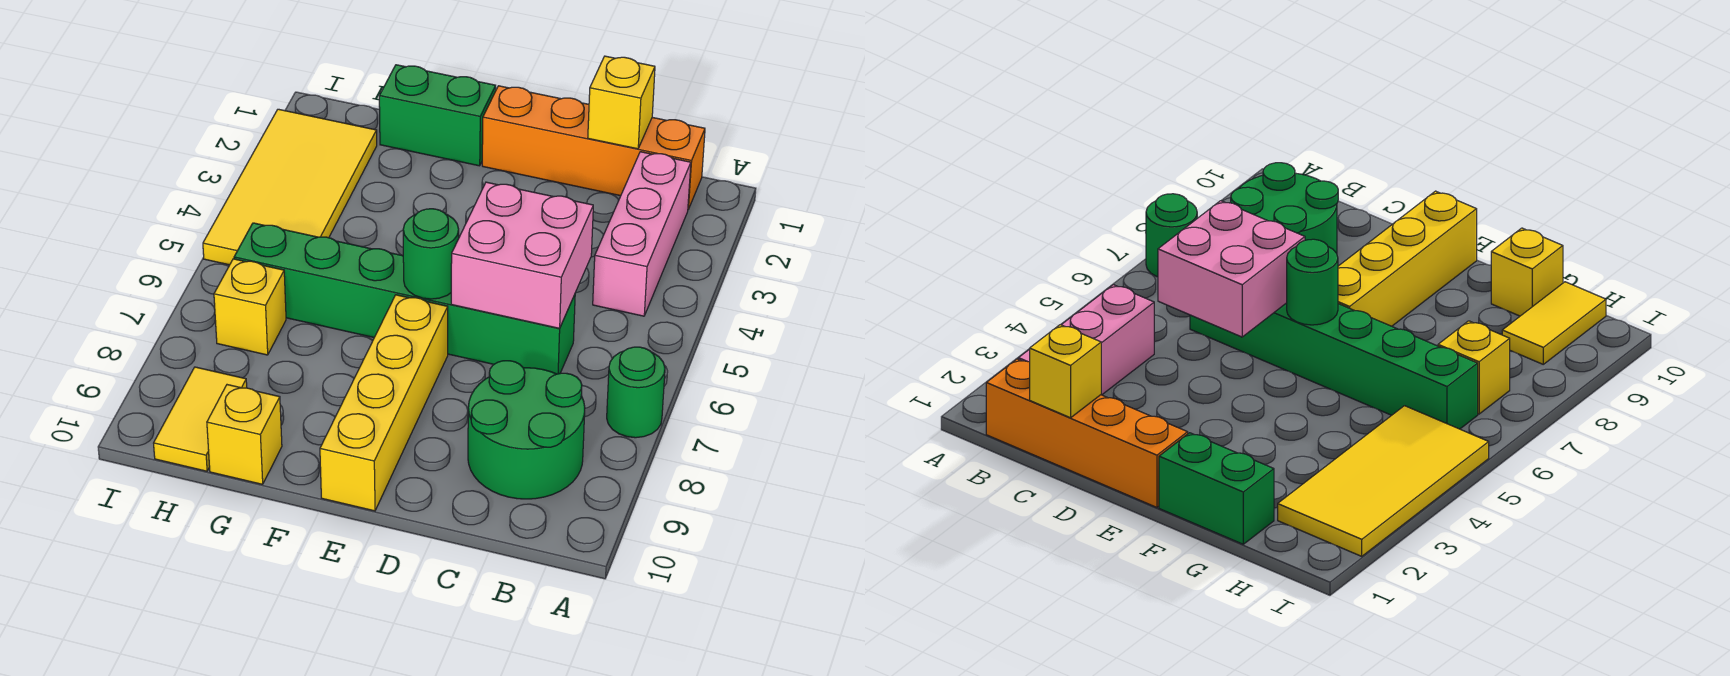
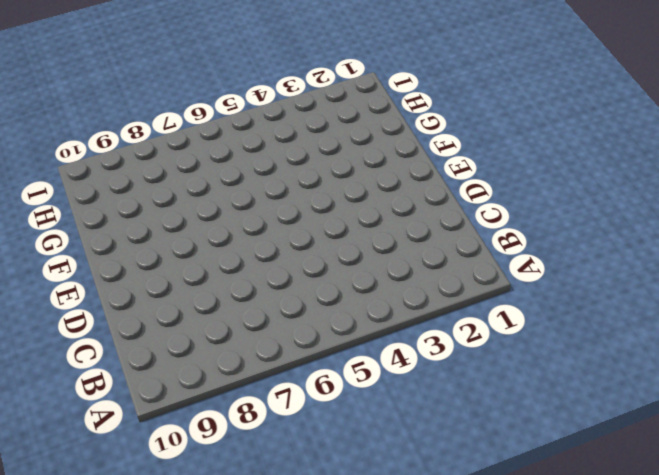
none -> green 1x1 round brick [607,347,665,438]
none -> orange 1x4 brick [482,86,705,209]
none -> pink 1x3 brick [593,152,691,316]

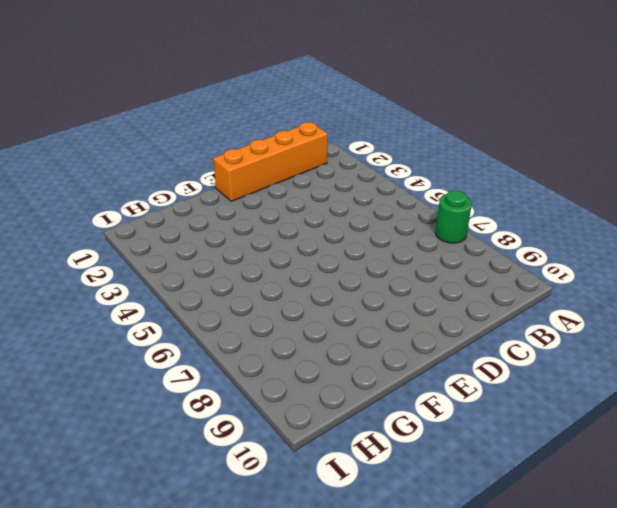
none -> pink 1x3 brick [593,152,691,316]
none -> green 2x2 round brick [468,361,585,499]
none -> green 1x6 brick [234,223,575,374]

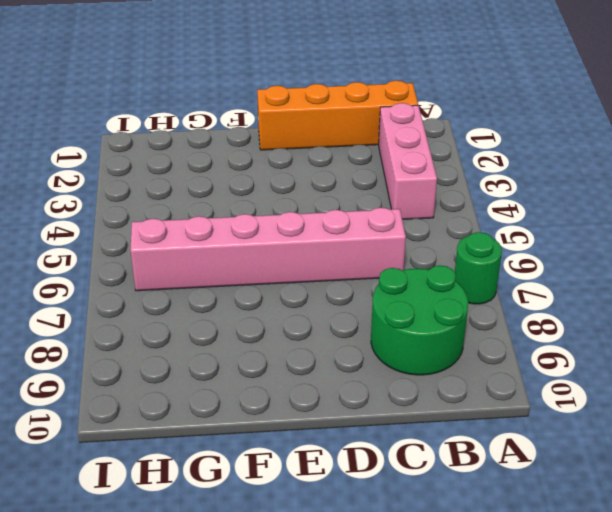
pink 1x6 brick [131,208,406,291] -> green 1x6 brick [234,223,575,374]
none -> yellow 1x4 brick [320,295,448,511]
none -> green 1x2 brick [379,65,496,166]
none -> yellow 1x1 brick [207,385,282,484]

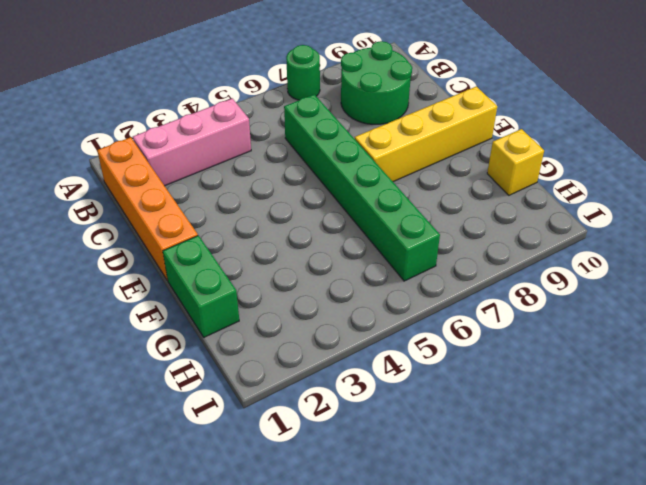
none -> yellow 2x4 tile [203,109,377,265]
none -> yellow 1x1 brick [214,259,286,355]
none -> yellow 1x2 tile [154,367,247,471]

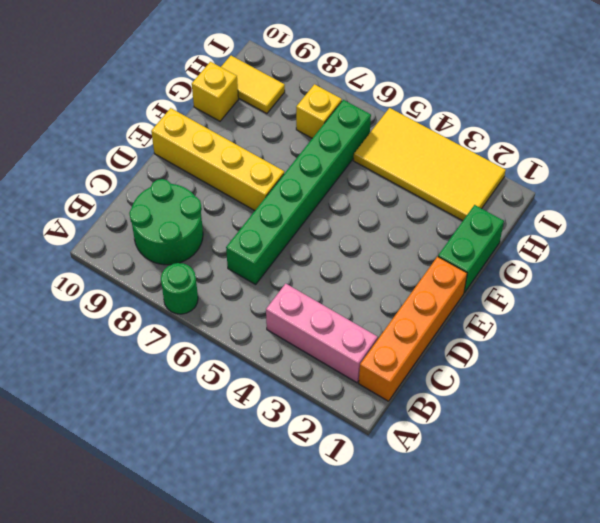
none -> yellow 1x1 brick [588,56,655,149]
none -> pink 2x2 brick [451,182,593,328]
none -> green 1x1 round brick [403,209,459,299]

